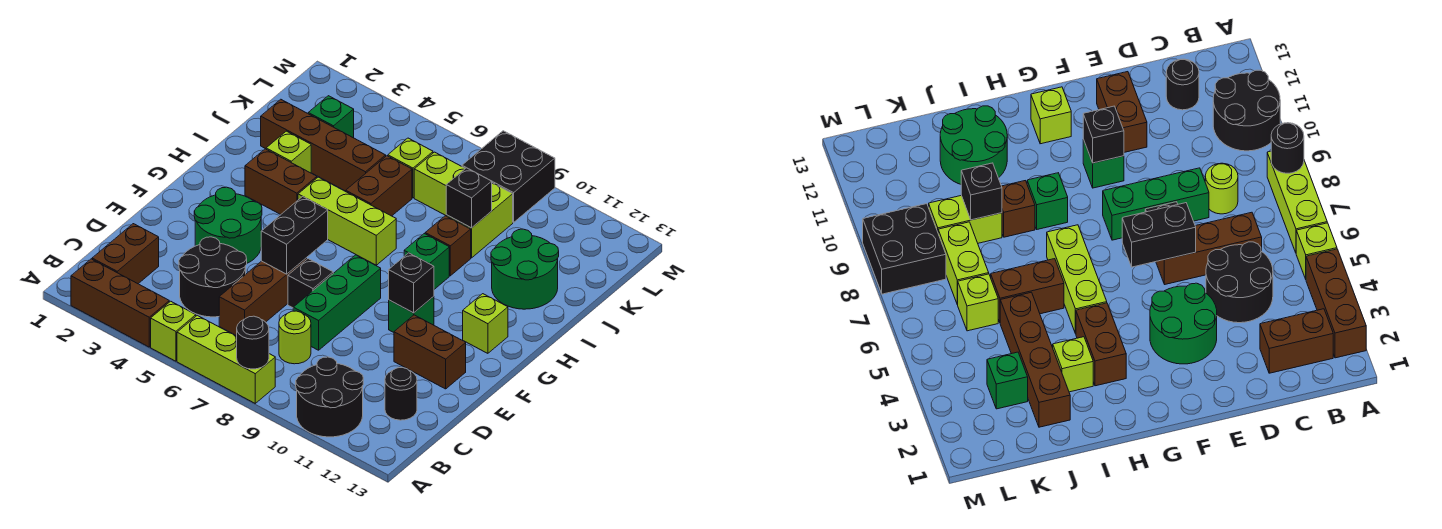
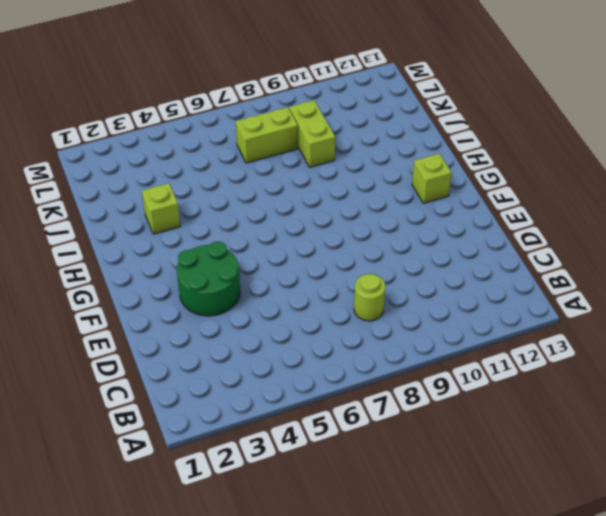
none -> brown 1x3 brick [71,259,169,347]
none -> lime 1x1 brick [151,301,196,361]
none -> lime 1x3 brick [177,315,275,403]
none -> black 2x2 round brick [296,357,363,437]

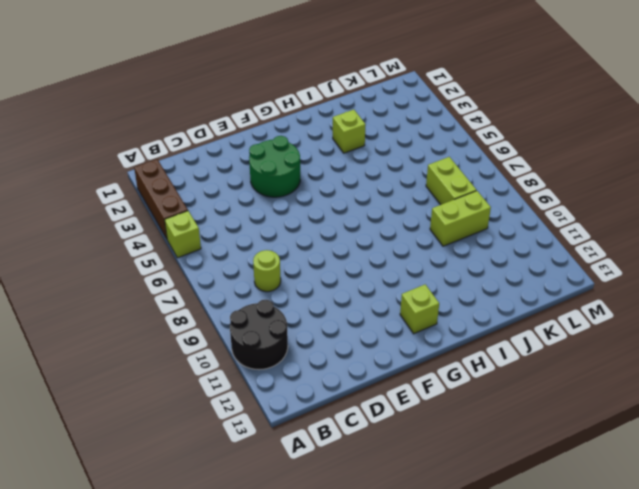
none -> lime 1x3 brick [177,315,275,403]
none -> brown 1x2 brick [92,224,159,284]
none -> black 2x2 round brick [179,237,247,317]
none -> brown 1x3 brick [219,258,307,336]

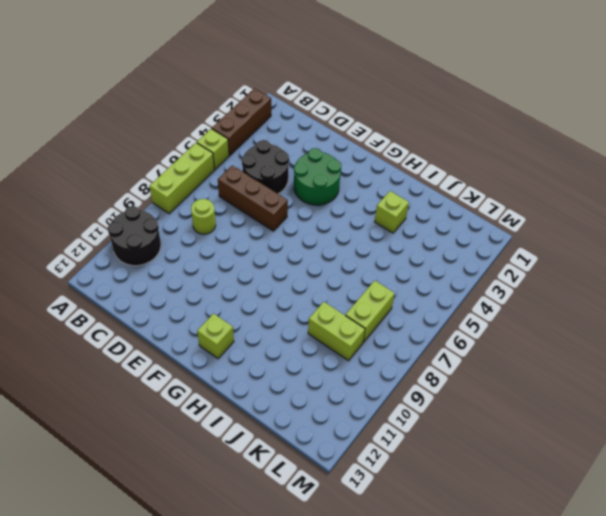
none -> brown 1x2 brick [92,224,159,284]
none -> black 1x1 round brick [385,368,417,420]
none -> green 1x3 brick [293,255,381,350]
none -> black 1x1 brick [288,259,333,308]

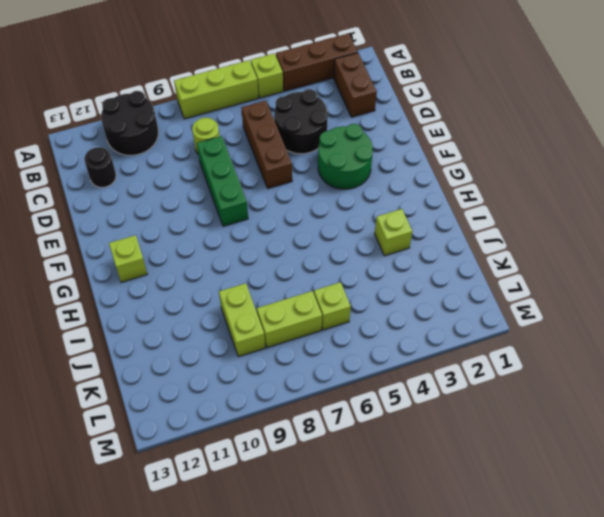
none -> black 1x1 brick [288,259,333,308]
none -> brown 1x2 brick [394,315,466,389]
none -> green 1x1 brick [389,296,434,332]
none -> brown 1x2 brick [245,149,317,214]

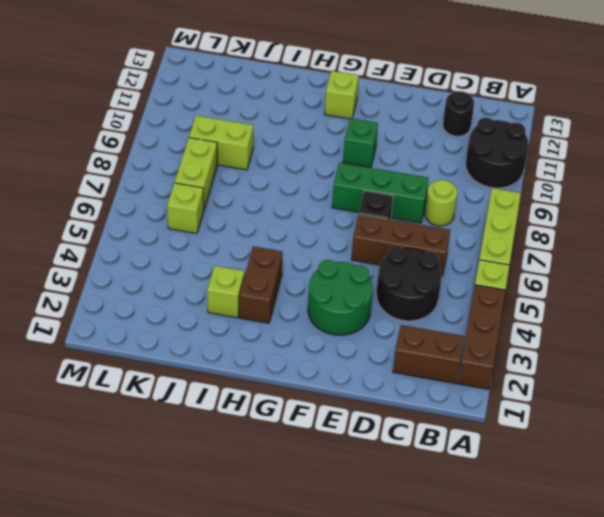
none -> brown 1x2 brick [394,315,466,389]
none -> lime 1x3 brick [298,177,396,265]
none -> green 1x1 brick [404,234,449,289]
none -> brown 1x2 brick [346,156,412,216]

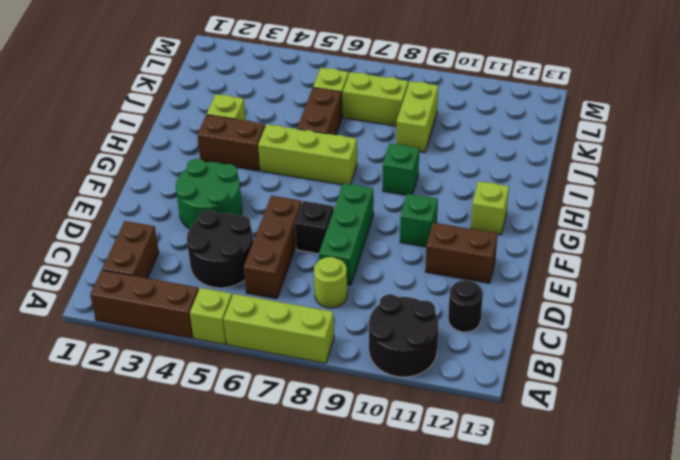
none -> brown 1x1 brick [425,216,471,276]
none -> green 2x2 round brick [491,229,559,309]
none -> brown 1x4 brick [261,99,386,191]
none -> green 1x1 brick [308,96,354,138]

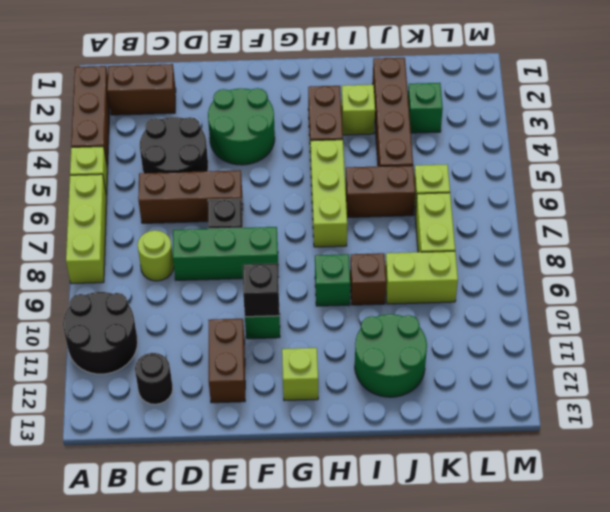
none -> black 2x2 brick [462,131,555,222]
none -> black 1x1 round brick [237,316,269,369]
none -> black 1x2 brick [261,196,328,274]
none -> black 1x1 brick [446,168,492,228]

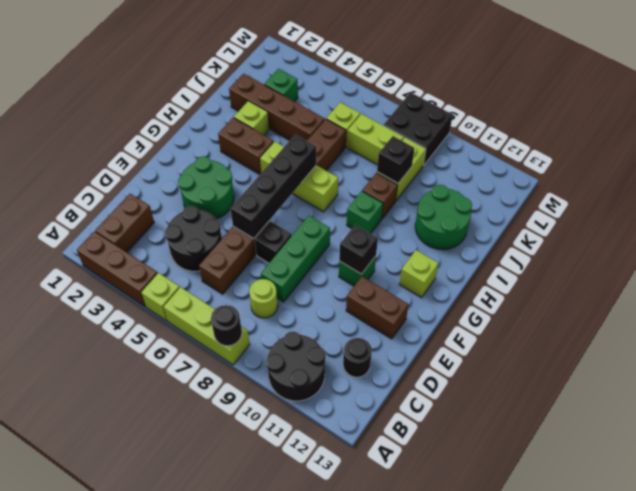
black 1x4 brick [231,134,316,238] -> black 1x2 brick [261,196,328,274]

